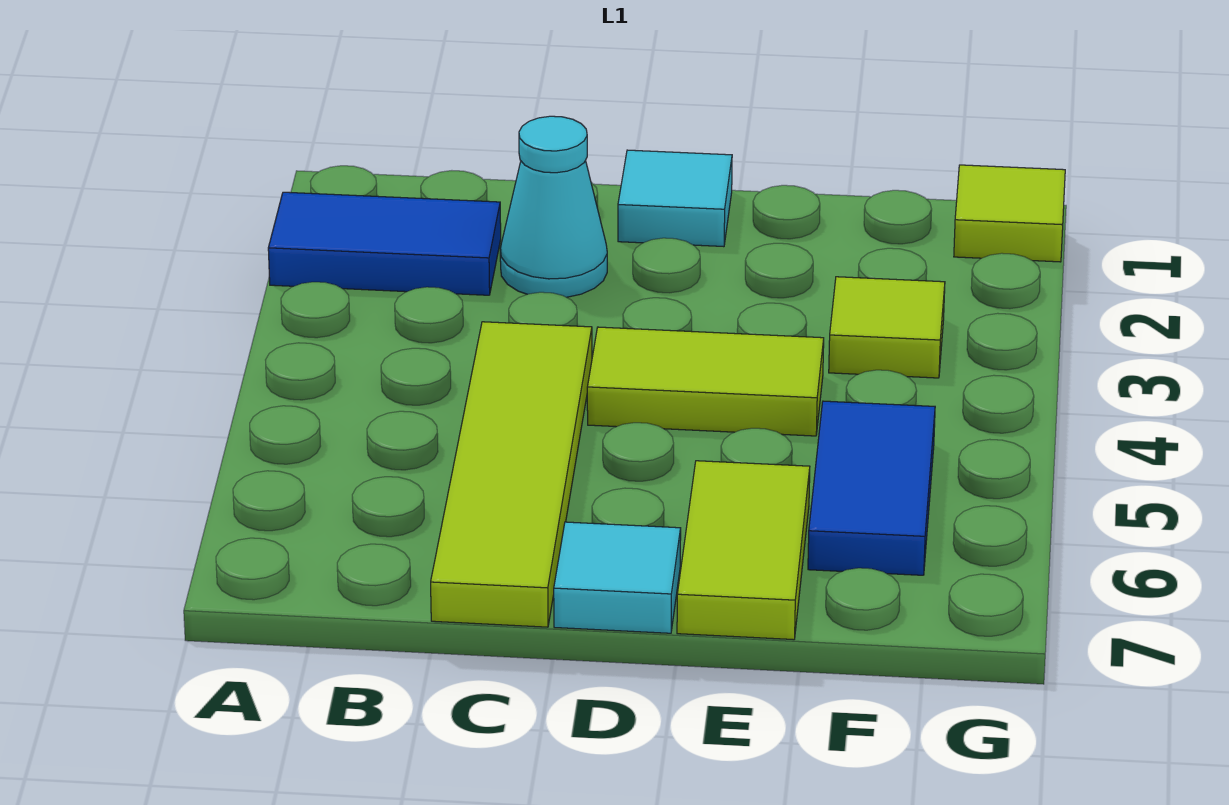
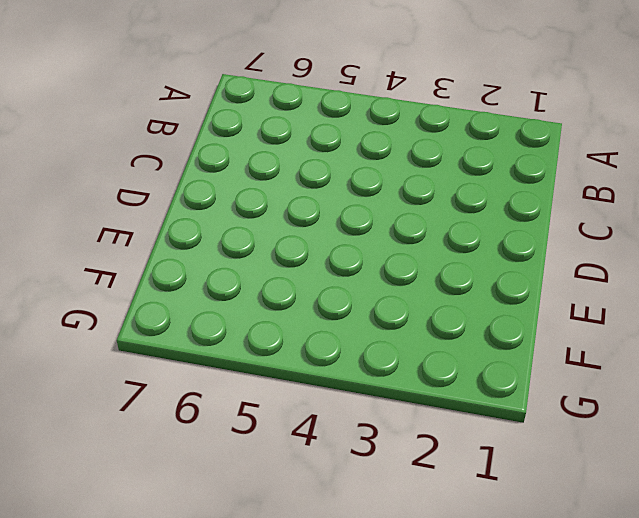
none -> blue 1x2 tile [268,192,501,295]
none -> cyan 1x1 cone [500,116,607,297]

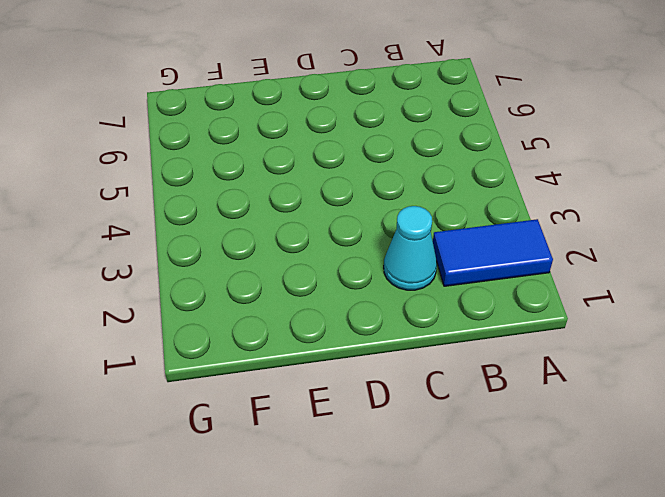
none -> lime 1x4 tile [431,322,592,627]
none -> cyan 1x1 tile [618,150,732,247]

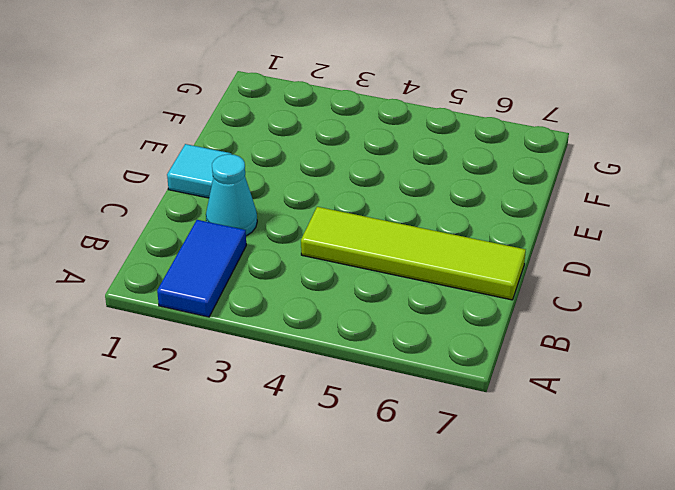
none -> lime 1x2 tile [587,327,824,436]
none -> cyan 1x1 tile [554,522,681,633]

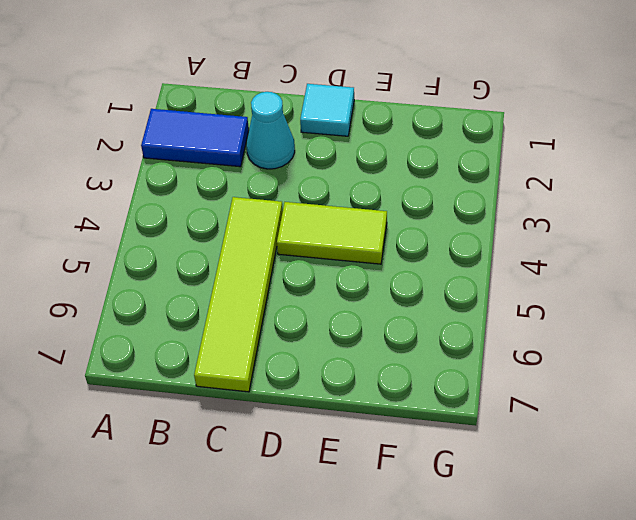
none -> cyan 1x1 tile [554,522,681,633]
none -> lime 1x2 tile [677,461,810,640]

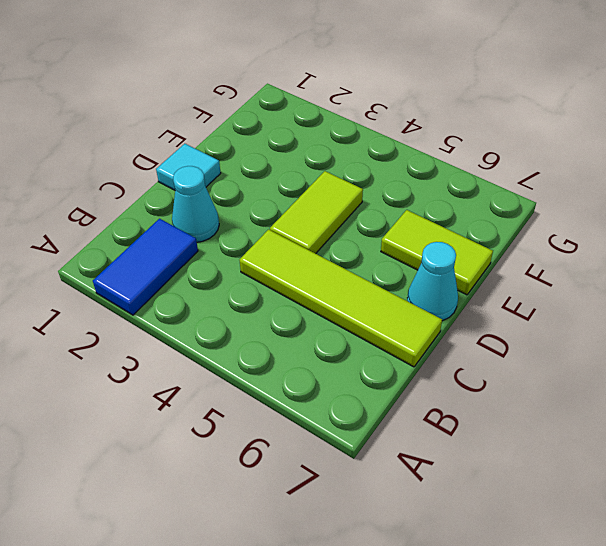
cyan 1x1 cone [407,242,458,321] -> cyan 1x1 tile [554,522,681,633]
none -> lime 1x1 tile [829,277,945,378]
none -> blue 1x2 tile [808,401,935,575]

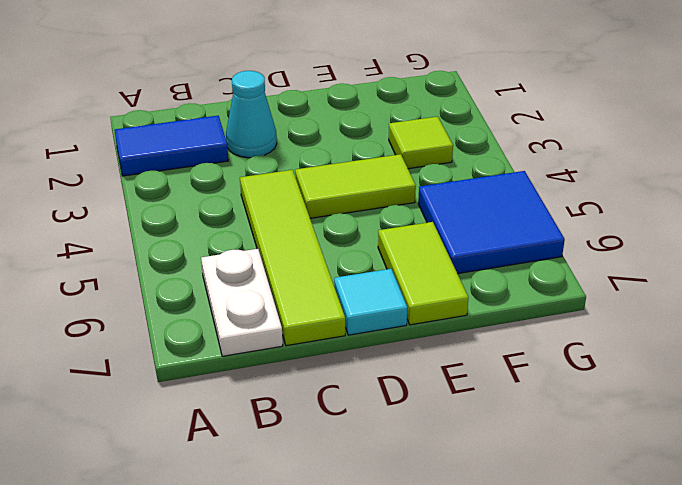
white 1x2 plate [201,249,283,356] -> none
blue 2x2 tile [418,171,565,274] -> blue 1x2 tile [808,401,935,575]
none -> cyan 1x1 tile [618,150,732,247]
none -> lime 1x1 tile [954,165,1065,262]

